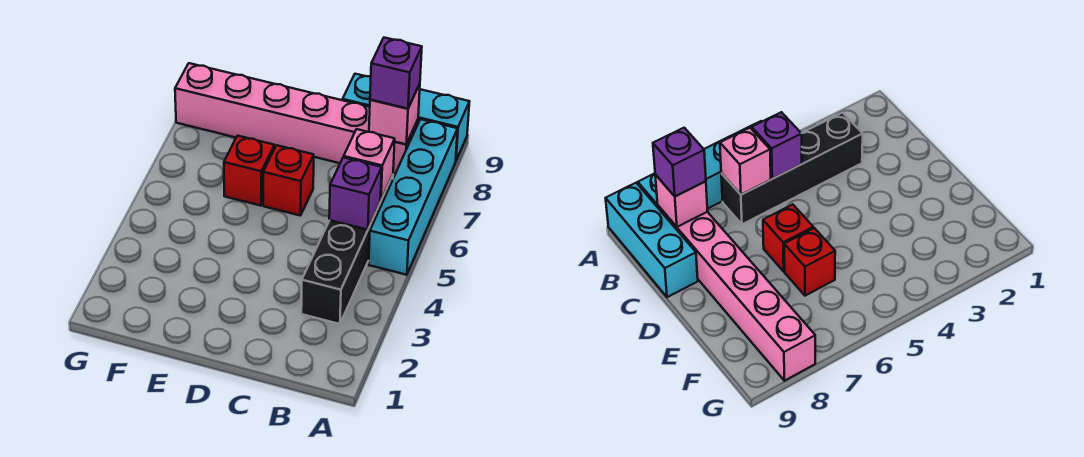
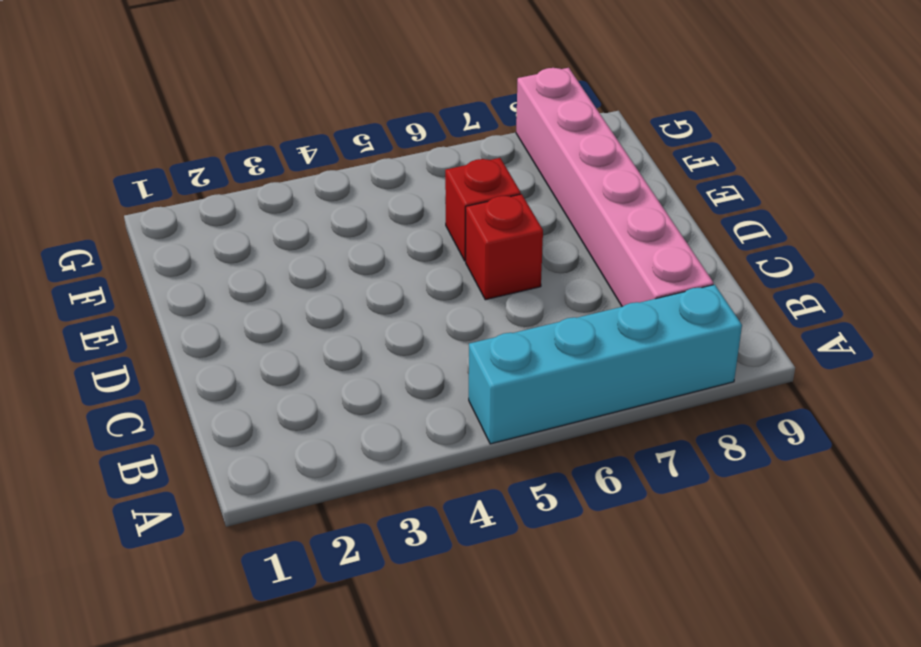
none -> cyan 1x3 brick [343,74,469,160]
none -> black 1x4 brick [301,175,393,324]

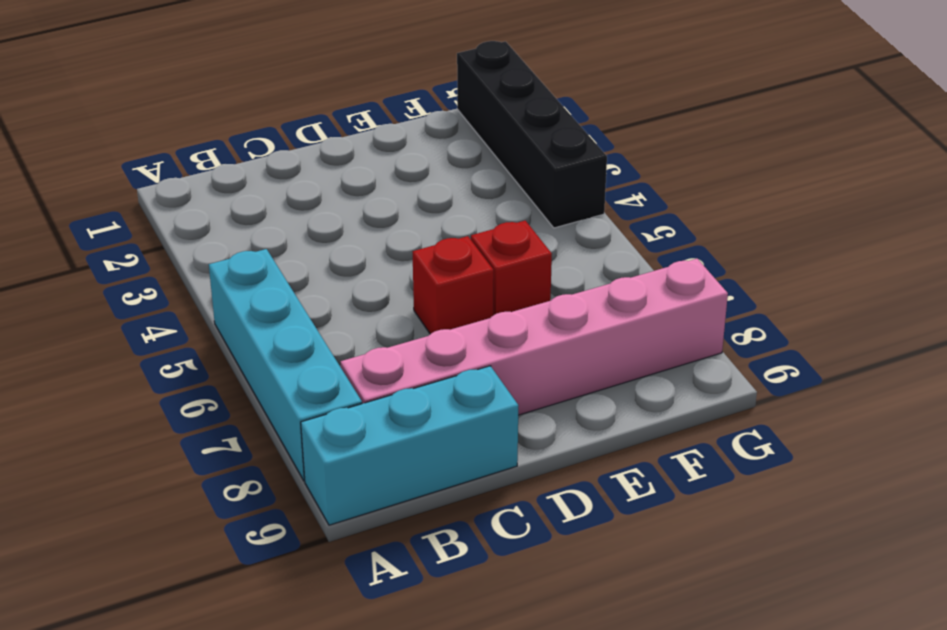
black 1x4 brick [457,41,607,228] -> black 1x4 brick moved to [301,175,393,324]
none -> purple 1x1 brick [329,157,382,230]
none -> pink 1x1 brick [344,129,395,201]

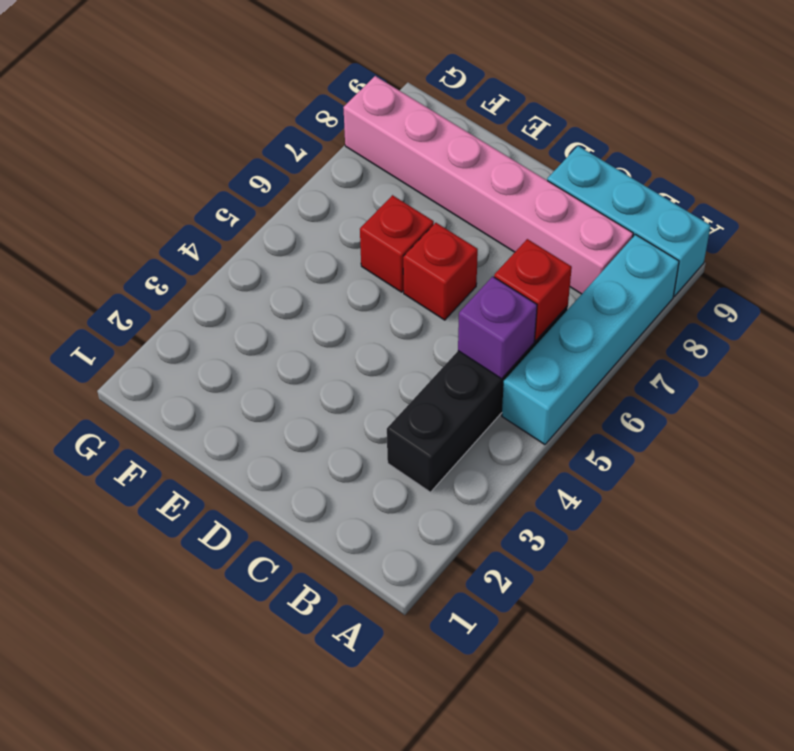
red 1x1 brick [494,239,572,341] -> pink 1x1 brick [344,129,395,201]
none -> pink 1x1 brick [369,84,420,144]
none -> purple 1x1 brick [370,38,422,109]

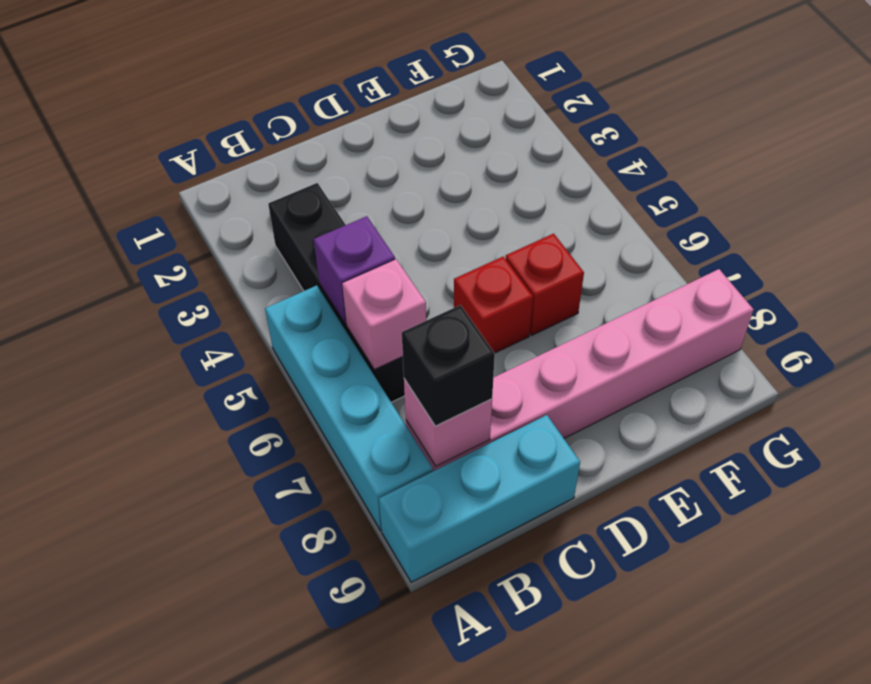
black 1x1 brick [402,305,495,426] -> purple 1x1 brick [370,38,422,109]

